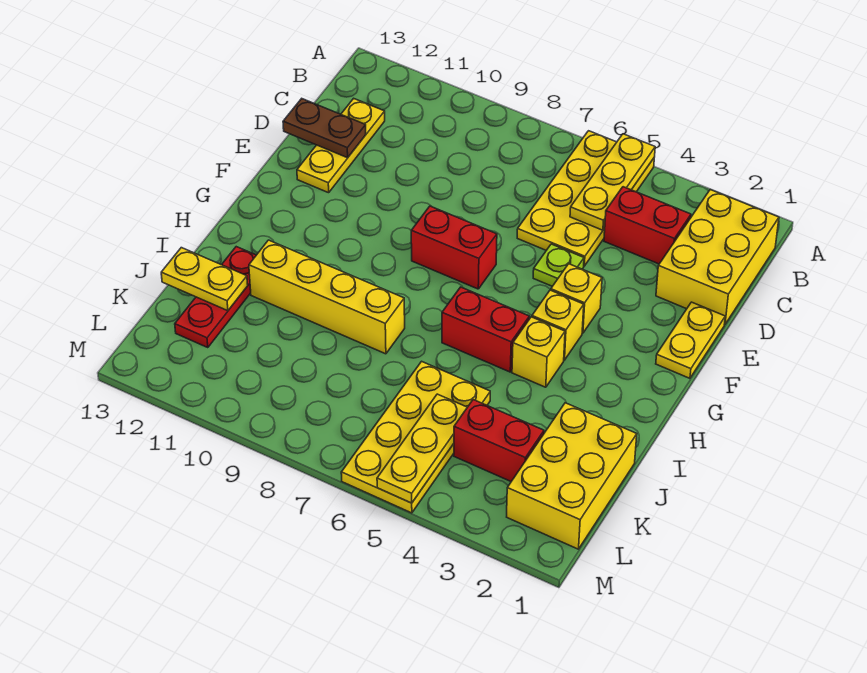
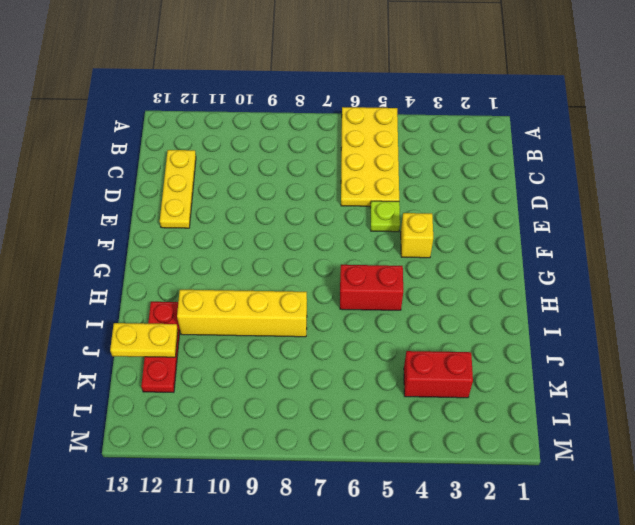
none -> yellow 2x3 brick [656,190,779,324]
none -> red 1x2 brick [604,187,691,264]
none -> yellow 1x2 plate [656,302,725,378]

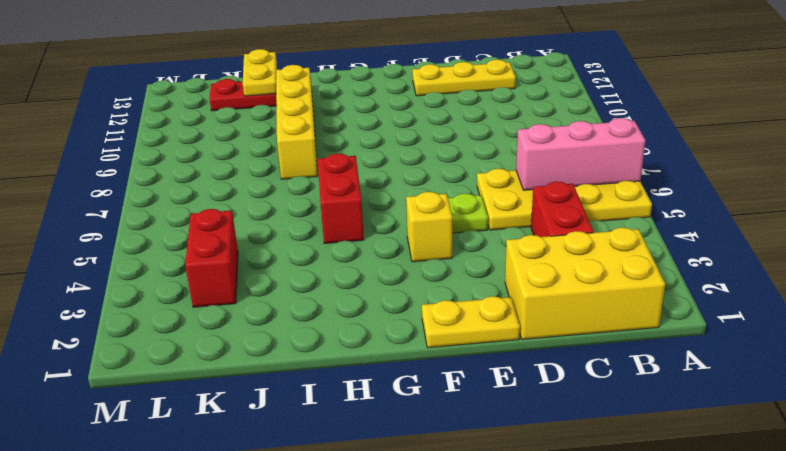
pink 1x3 brick [516,118,645,190] -> none
none -> red 1x2 brick [411,206,497,289]
none -> yellow 1x1 brick [532,290,584,360]
none -> yellow 1x1 brick [512,317,565,387]

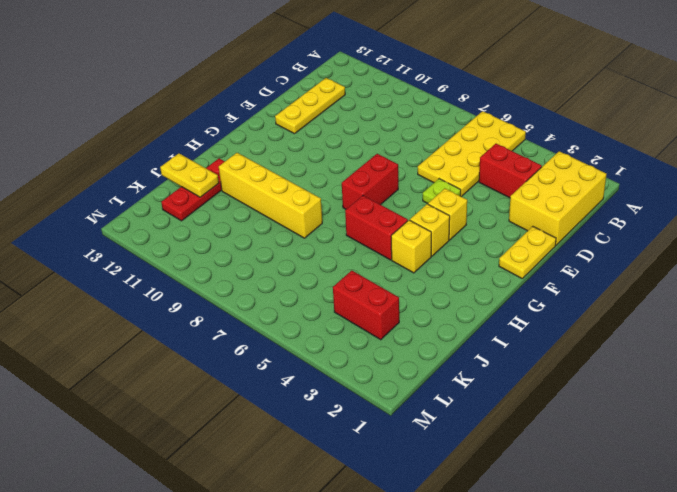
red 1x2 brick [342,154,398,209] -> red 1x2 brick turned to [411,206,497,289]
none -> yellow 2x3 brick [507,403,637,549]
none -> yellow 2x4 plate [341,361,490,513]
none -> yellow 1x3 plate [570,134,655,230]

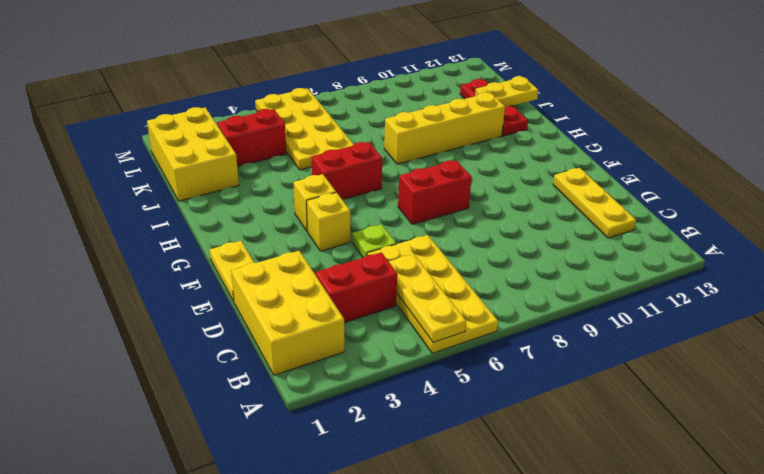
none -> yellow 1x1 brick [512,317,565,387]
none -> brown 1x2 plate [283,99,366,158]
none -> yellow 1x3 plate [377,394,467,503]

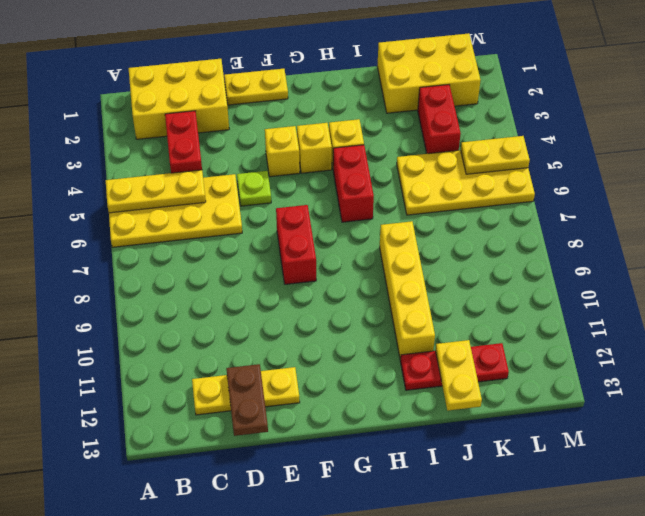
yellow 1x2 plate [461,136,530,174] -> yellow 1x3 plate [377,394,467,503]

